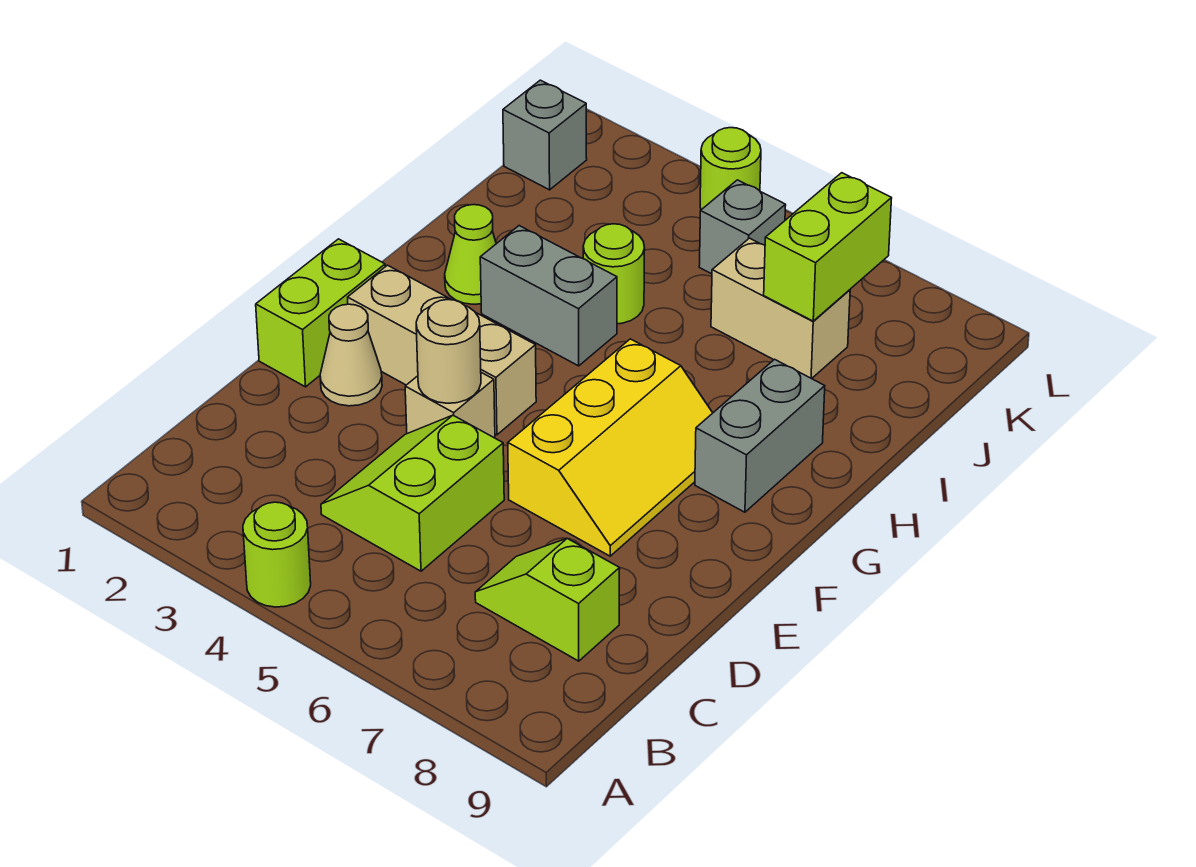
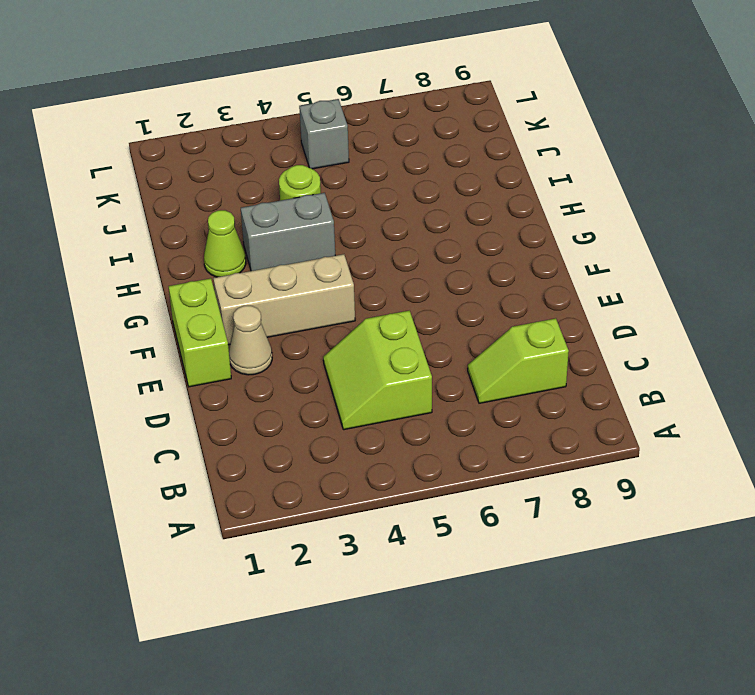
none -> lime 1x1 round brick [243,502,311,607]
none -> tan 1x1 brick [405,373,495,437]
none -> yellow 2x3 slope [508,339,712,556]

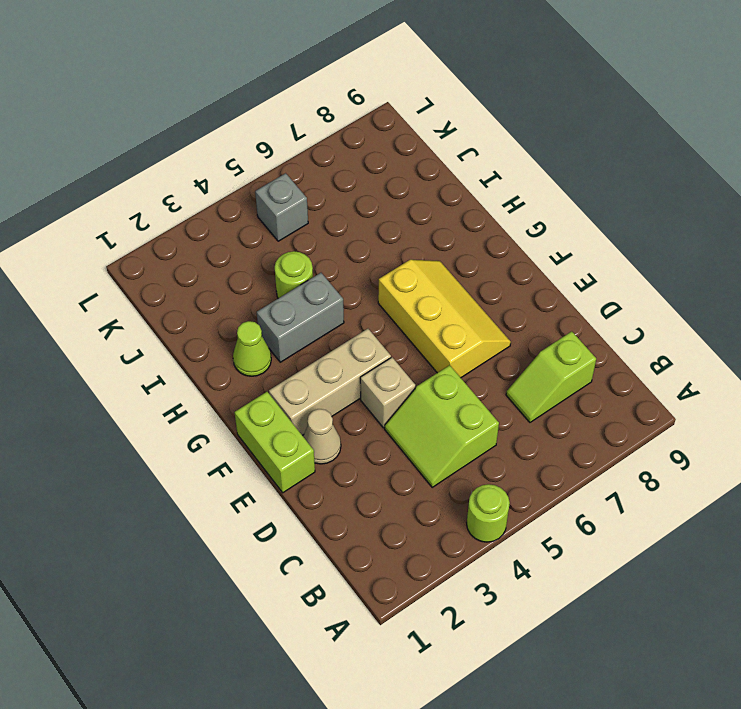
none -> grey 1x2 brick [695,359,825,512]
none -> tan 1x2 brick [711,238,850,379]
none -> grey 1x1 brick [503,80,587,190]

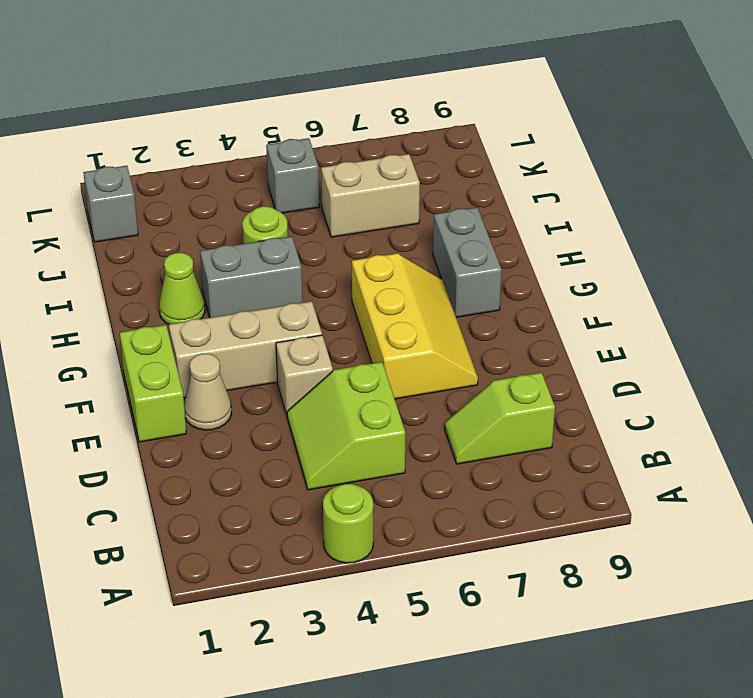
none -> lime 1x1 round brick [700,128,761,210]
none -> tan 1x1 round brick [416,300,481,403]
none -> lime 1x2 brick [764,173,892,321]

